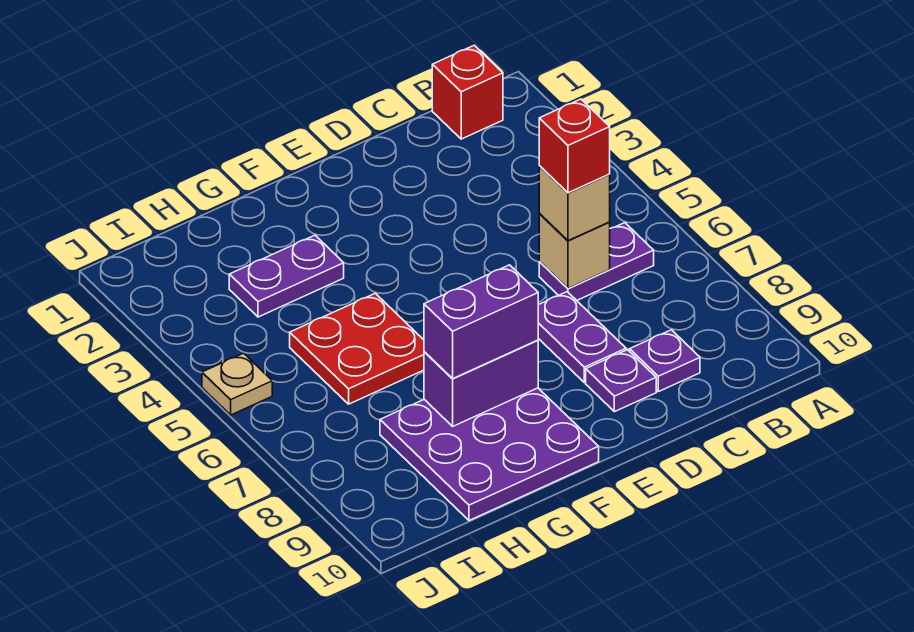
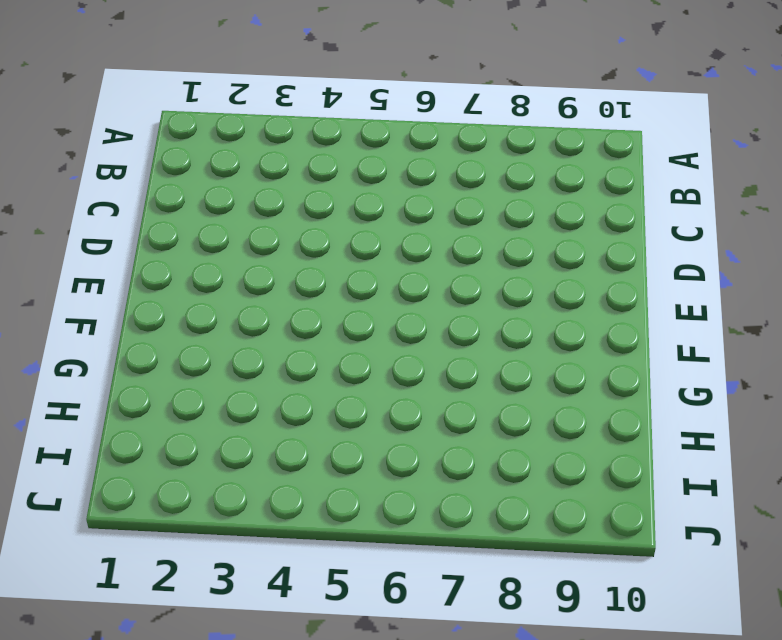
none -> red 1x1 brick [432,45,503,139]
none -> purple 1x2 plate [539,223,654,300]
none -> purple 1x1 plate [630,330,700,392]

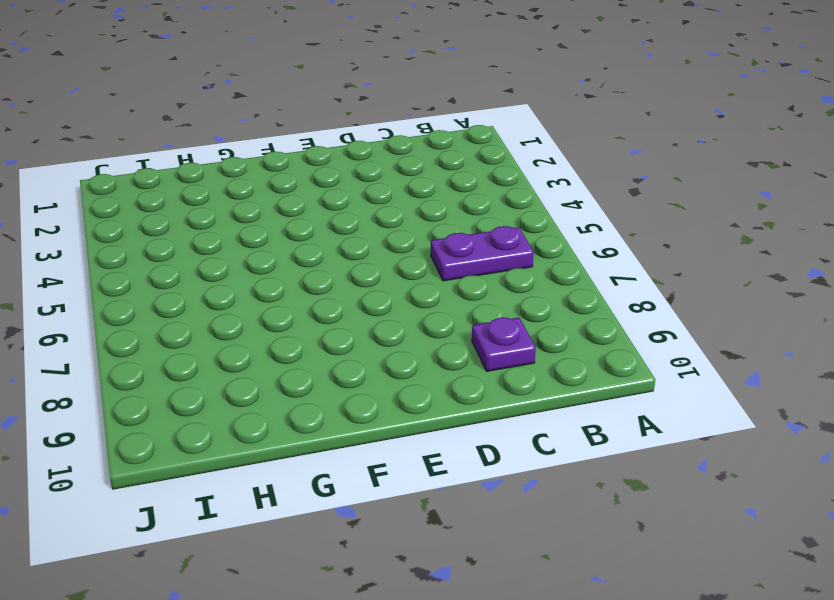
none -> red 1x1 brick [432,45,503,139]
none -> purple 1x2 plate [538,292,626,383]
none -> purple 1x1 plate [586,350,656,412]

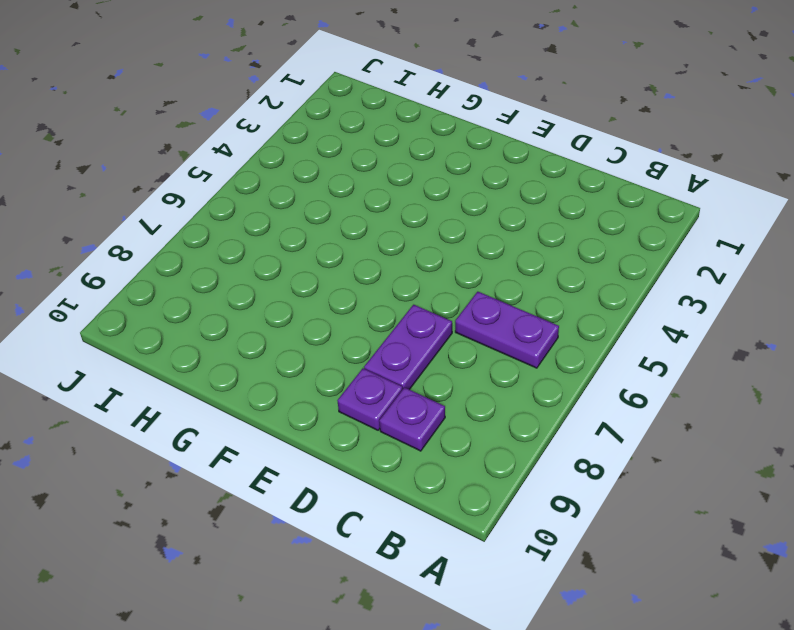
none -> red 1x1 brick [432,45,503,139]
none -> purple 3x3 plate [380,388,599,521]
none -> purple 1x2 plate [229,235,344,317]

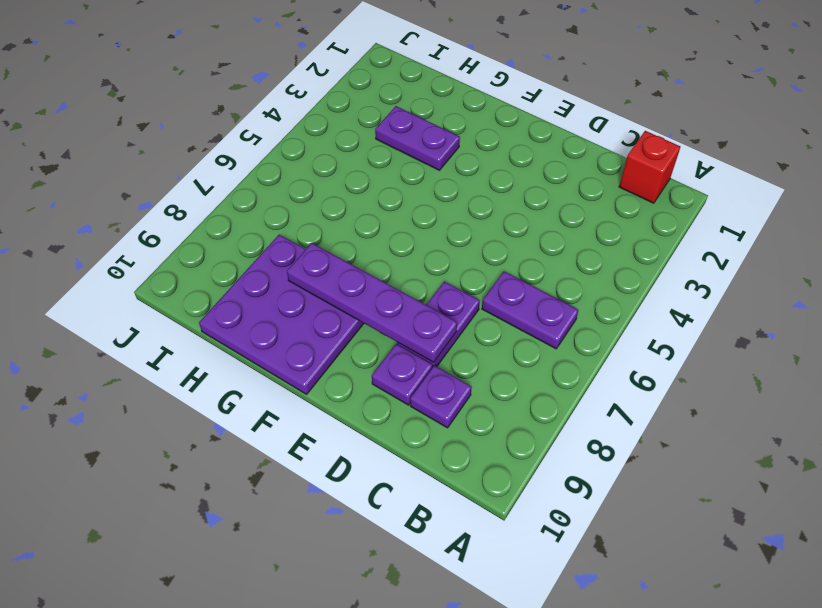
purple 1x4 plate [287,243,457,362] -> purple 1x2 brick [424,340,538,426]
none -> red 2x2 plate [290,293,424,404]
none -> tan 1x1 plate [202,353,272,415]
none -> tan 1x1 brick [539,214,610,288]

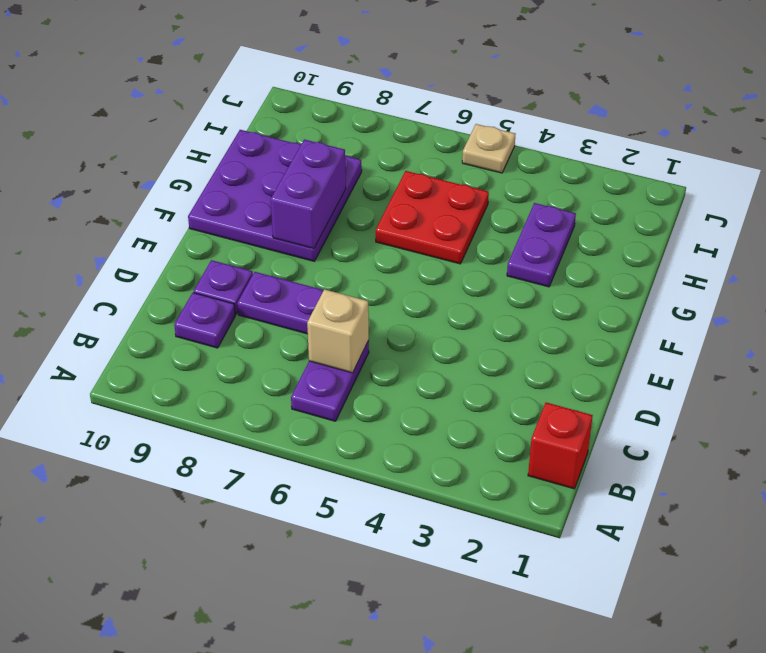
none -> tan 1x1 brick [539,166,610,241]
none -> purple 1x2 brick [424,265,538,378]
none -> red 1x1 brick [539,99,610,193]

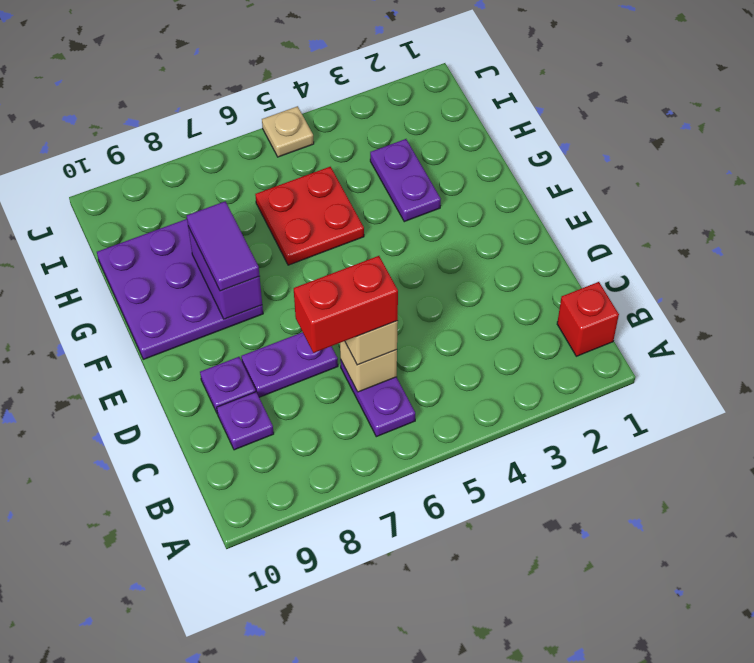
red 1x2 brick [294,256,398,353] -> red 1x1 brick [539,99,610,193]
purple 1x2 tile [187,201,260,291] -> purple 1x2 brick [424,265,538,378]

